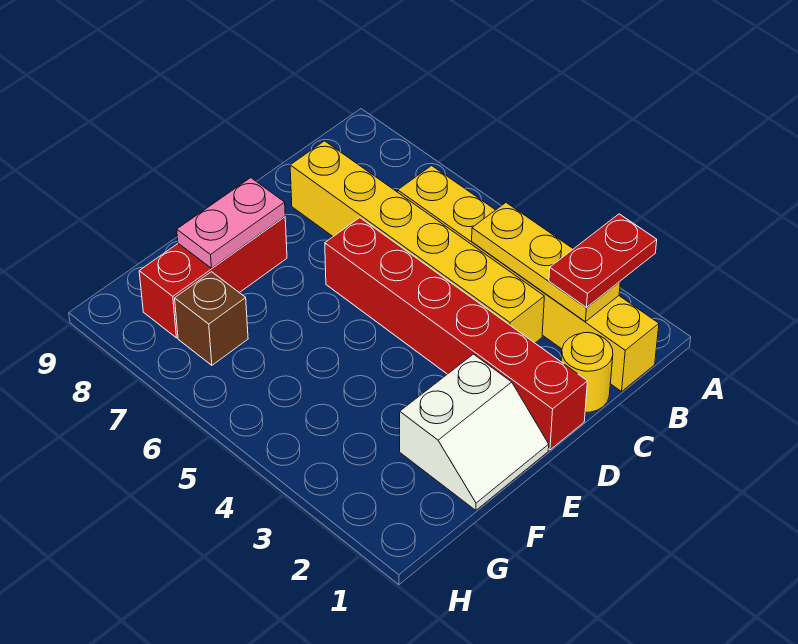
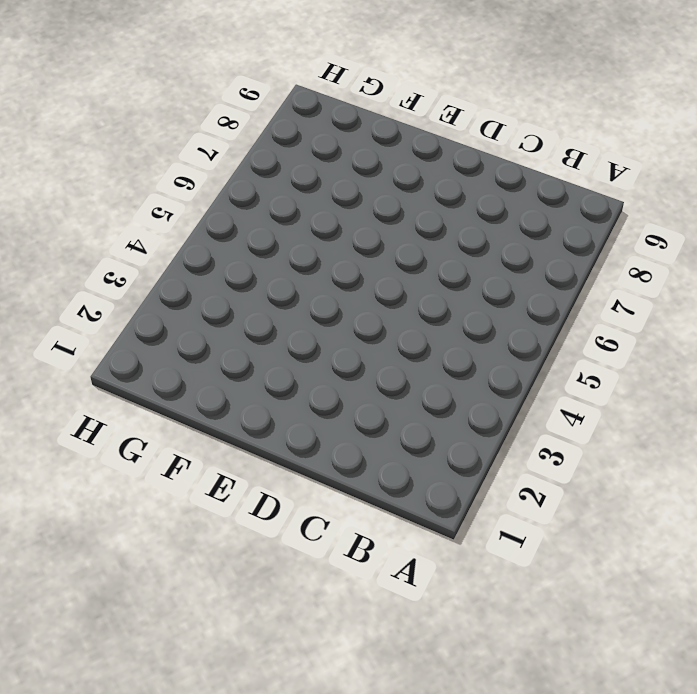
none -> yellow 1x6 brick [398,166,659,392]
none -> yellow 1x1 round brick [561,332,613,412]

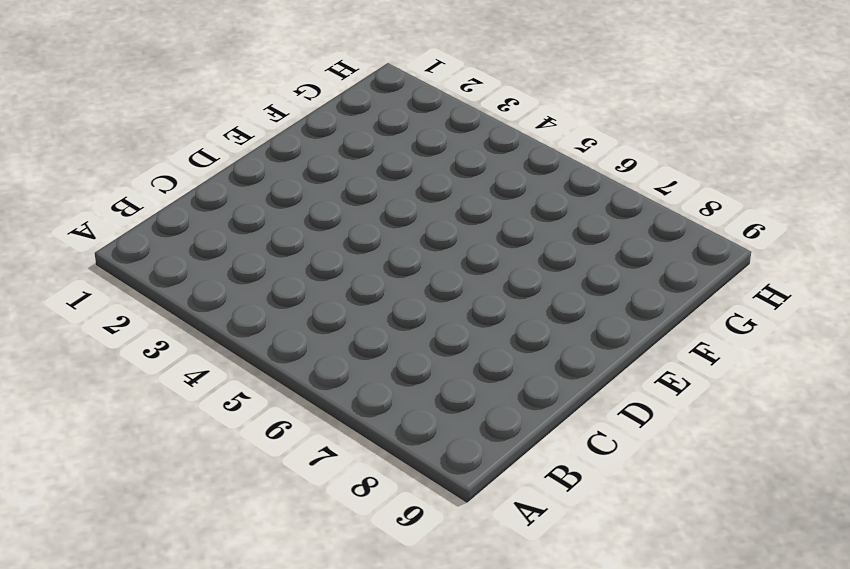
none -> yellow 1x6 brick [398,166,659,392]
none -> yellow 1x1 round brick [561,332,613,412]

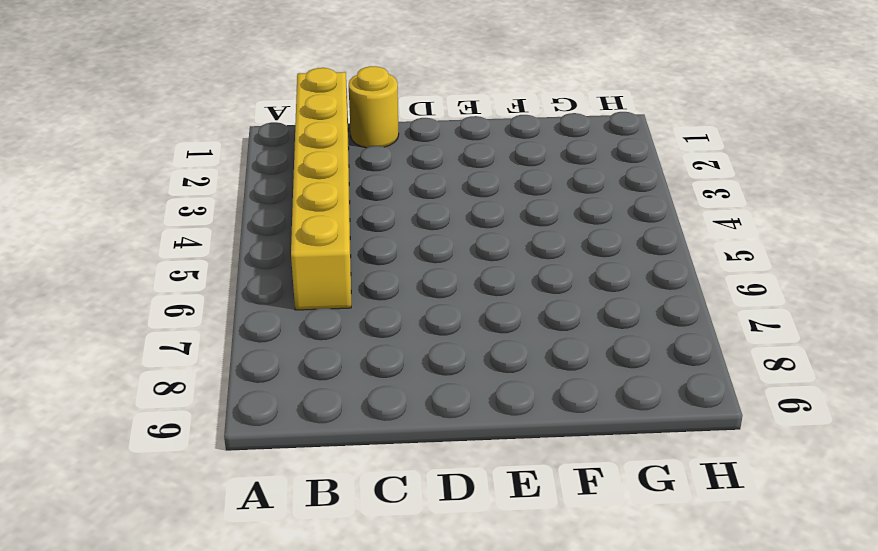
none -> yellow 1x6 brick [290,141,544,343]
none -> red 1x6 brick [325,218,587,450]

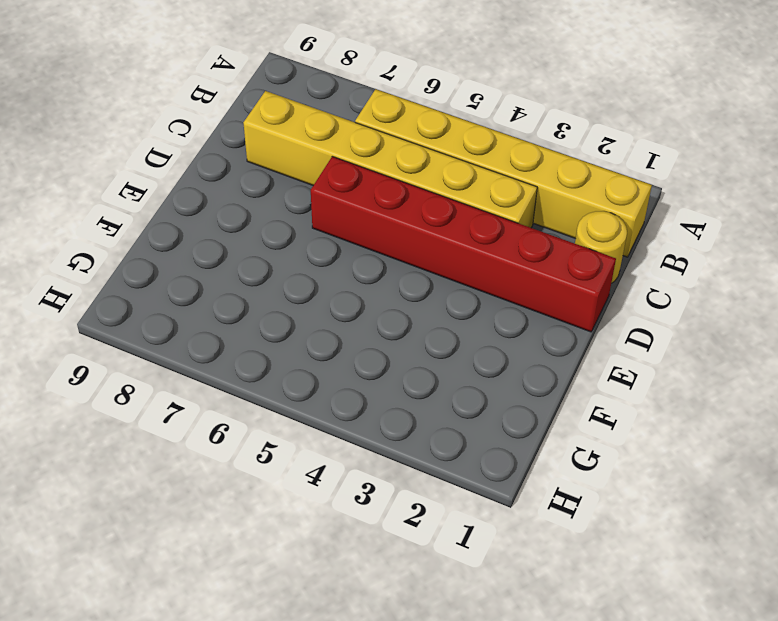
none -> white 2x2 slope [400,354,549,510]
none -> red 1x3 brick [139,217,287,338]

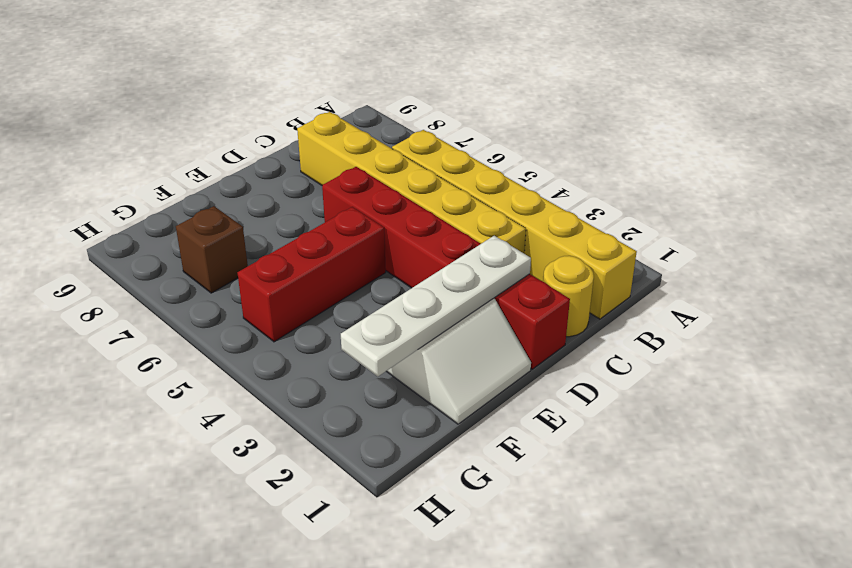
white 1x4 plate [341,236,531,377] -> none
red 1x3 brick [238,207,386,342] -> red 1x3 brick moved to [139,217,287,338]
none -> yellow 1x3 plate [472,203,620,322]
none -> pink 1x2 plate [177,178,285,268]

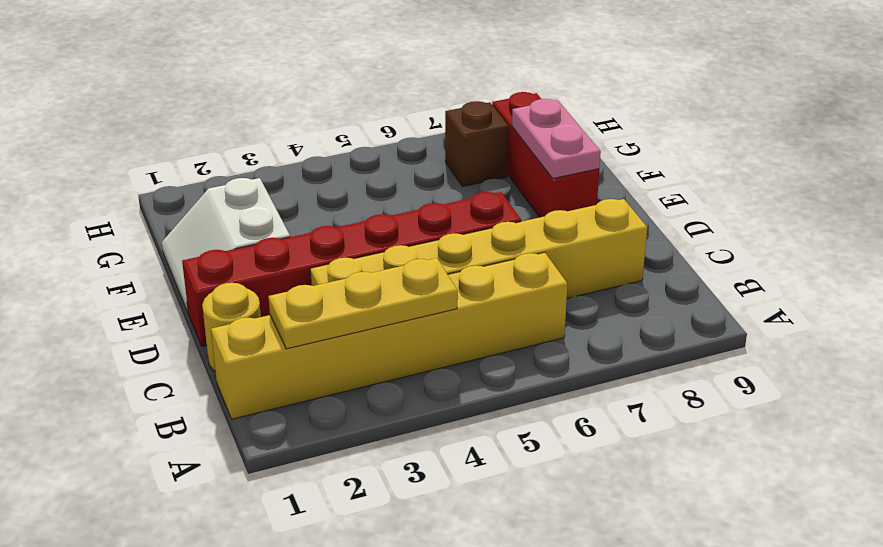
none -> red 1x2 plate [549,214,657,307]

